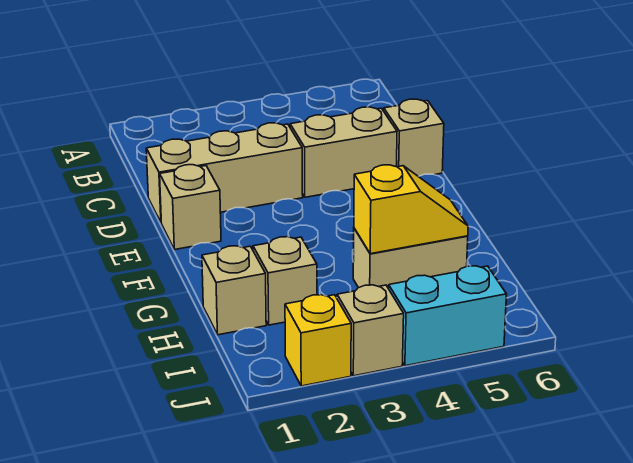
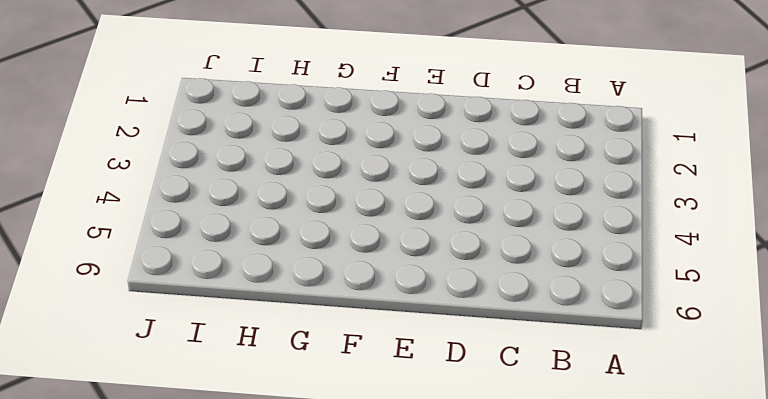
none -> tan 1x3 brick [146,123,303,222]
none -> tan 1x2 brick [290,107,397,197]

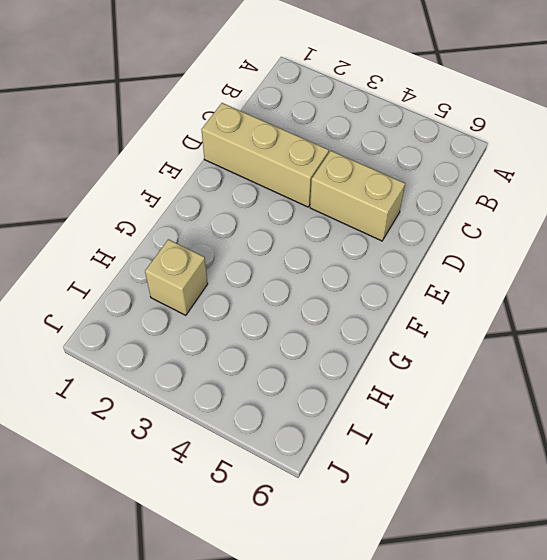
none -> tan 1x1 brick [384,99,444,176]
none -> tan 1x1 brick [160,165,221,249]

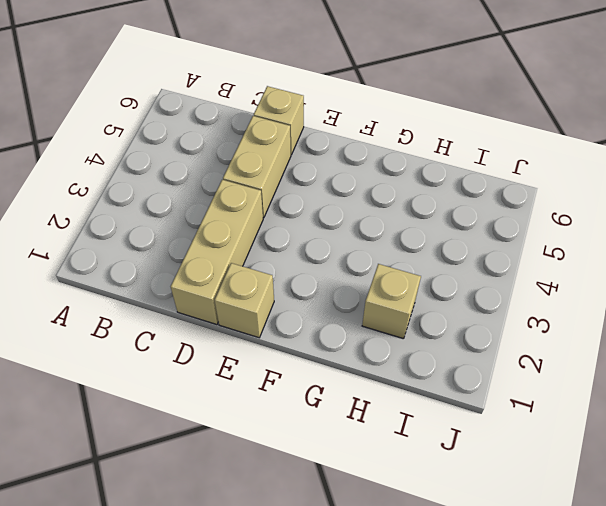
none -> tan 1x1 brick [202,246,266,335]
none -> tan 1x2 brick [353,228,468,289]

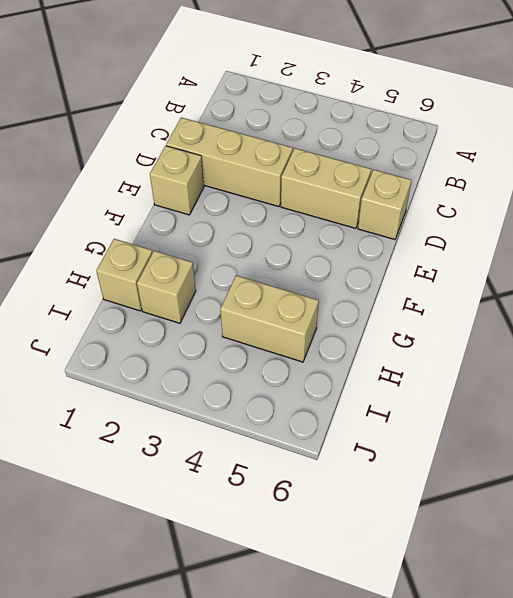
none -> yellow 1x1 brick [285,295,351,386]
none -> tan 1x1 brick [337,285,404,376]

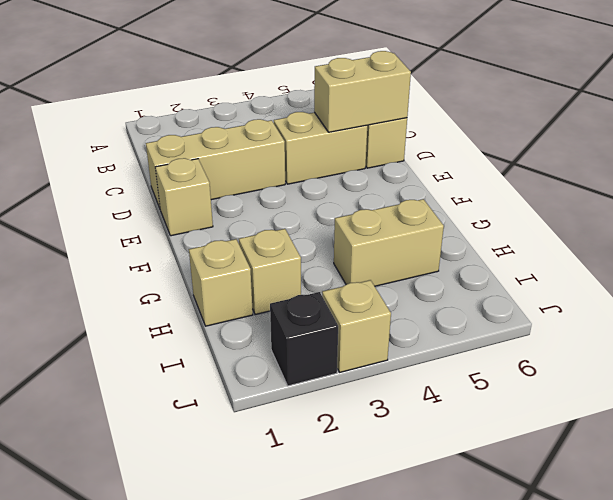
tan 1x2 brick [314,51,411,132] -> none
black 1x1 brick [270,292,338,386] -> yellow 1x1 brick [285,295,351,386]
none -> cyan 1x2 brick [389,266,507,366]
none -> yellow 1x2 slope [354,165,468,254]

